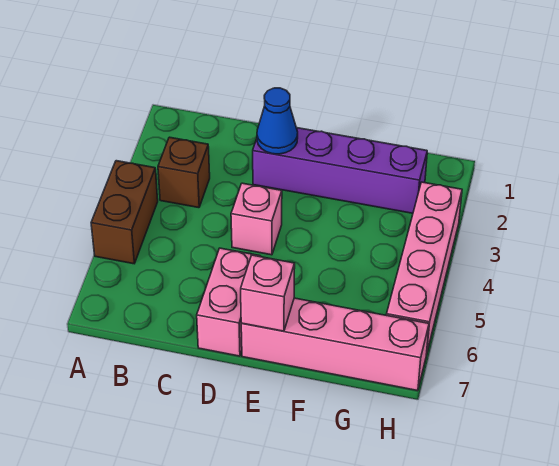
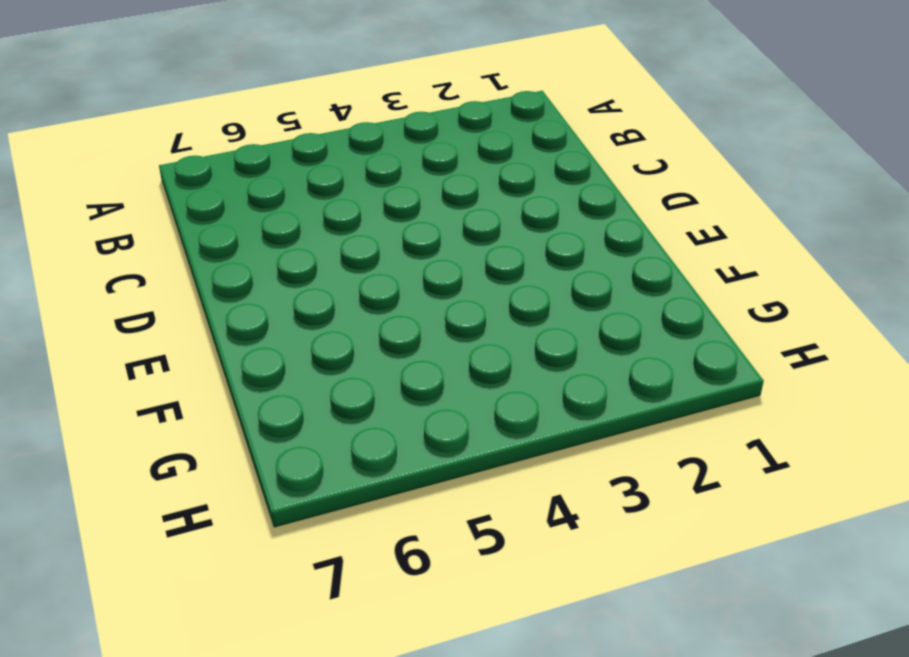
none -> brown 1x2 brick [91,161,158,264]
none -> brown 1x1 brick [158,137,210,208]

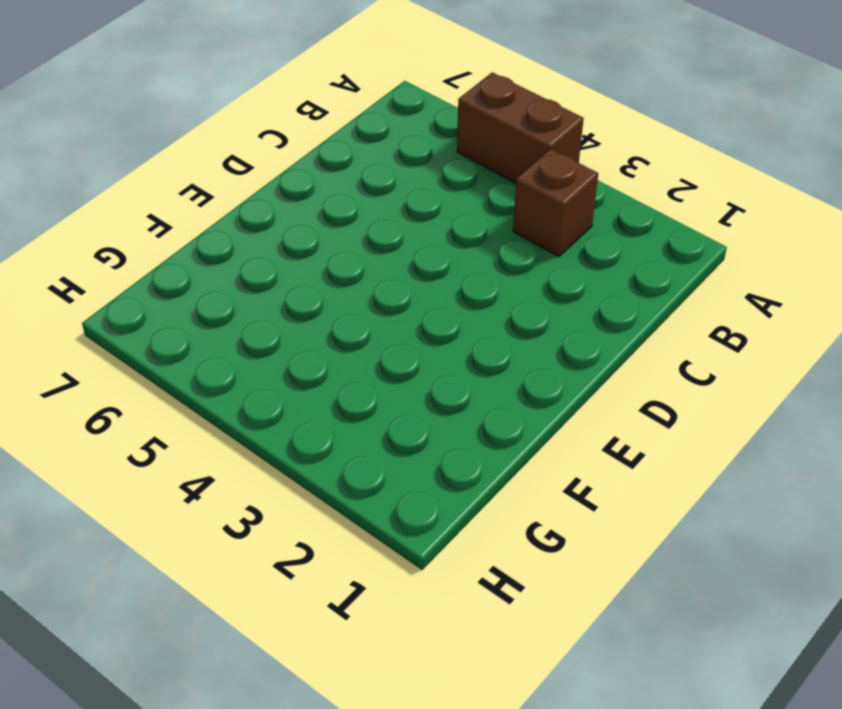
none -> purple 1x4 brick [253,128,427,213]
none -> pink 1x1 brick [231,183,282,255]

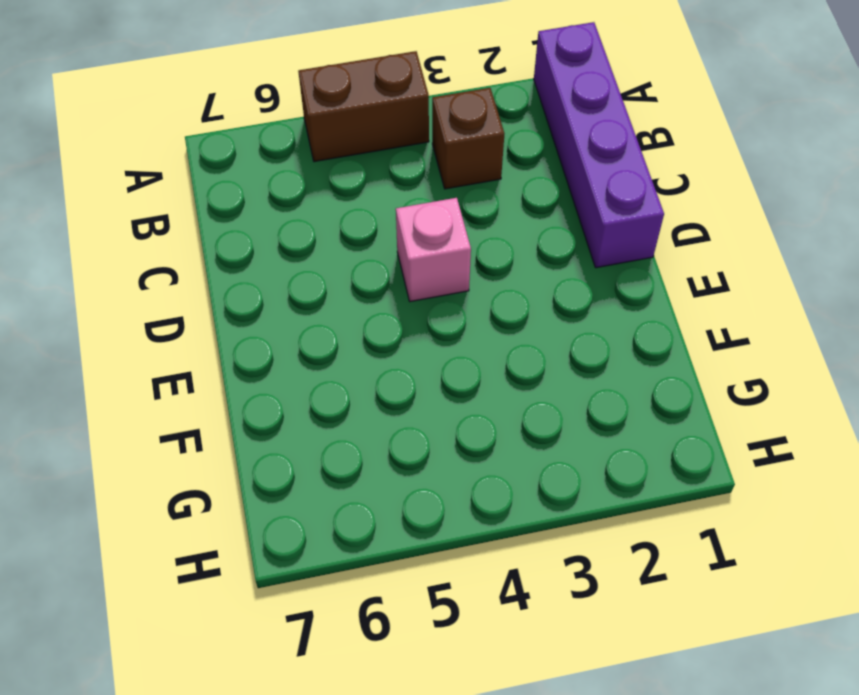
purple 1x4 brick [534,22,664,268] -> purple 1x4 brick moved to [253,128,427,213]
none -> pink 1x2 brick [197,248,261,356]
none -> pink 1x4 brick [241,298,429,391]

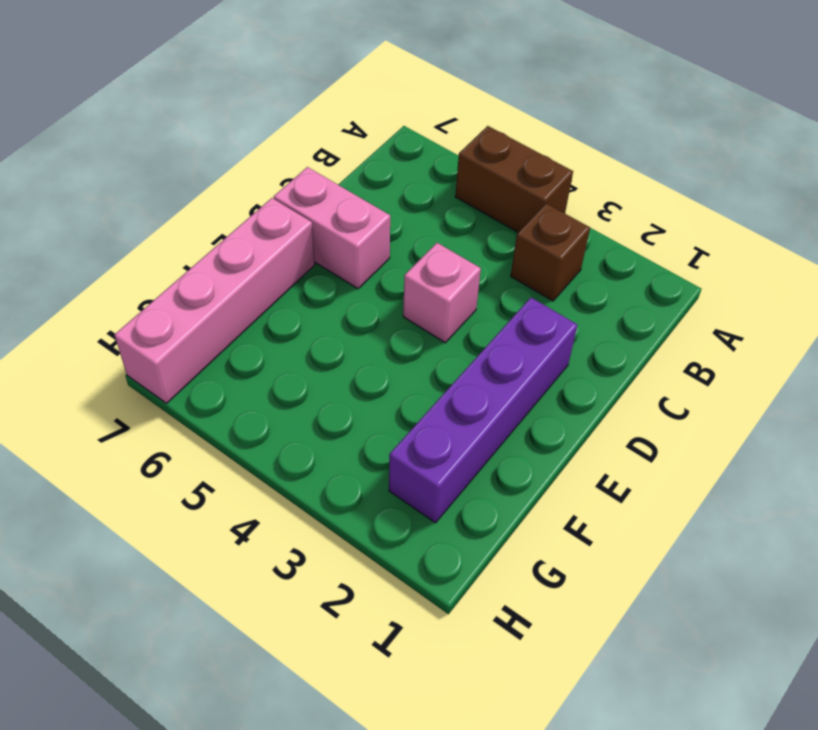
none -> pink 1x4 brick [386,182,462,355]
none -> blue 1x1 cone [257,88,298,154]

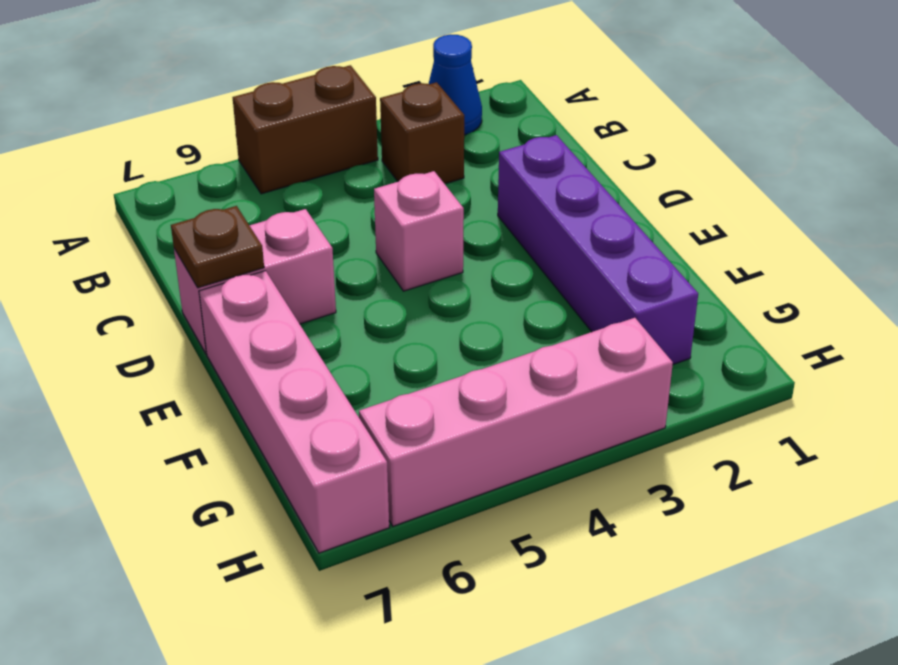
blue 1x1 cone [429,34,482,135] -> blue 1x1 cone moved to [257,88,298,154]
brown 1x1 plate [171,206,264,288] -> none
none -> pink 1x1 brick [241,255,295,331]

